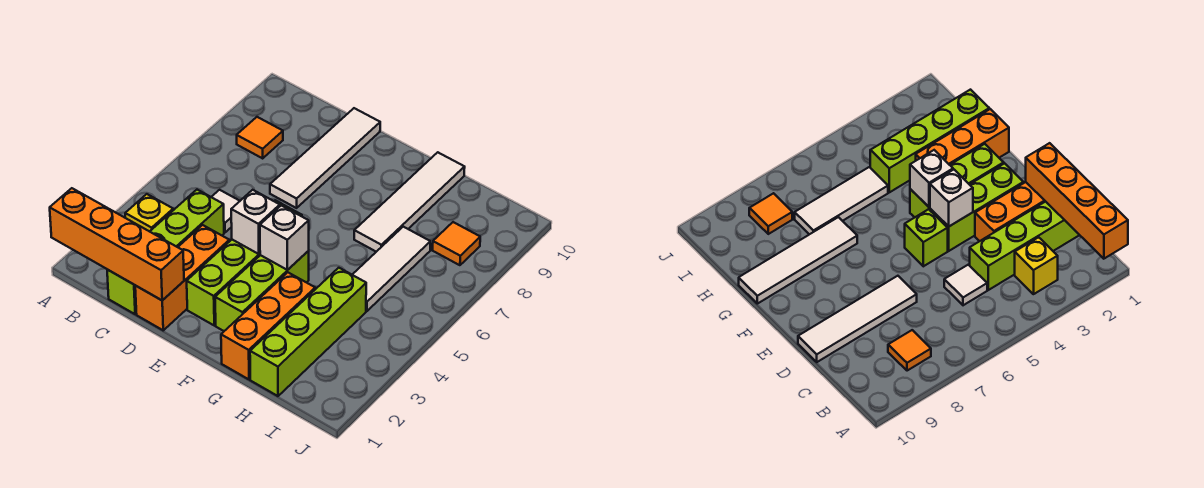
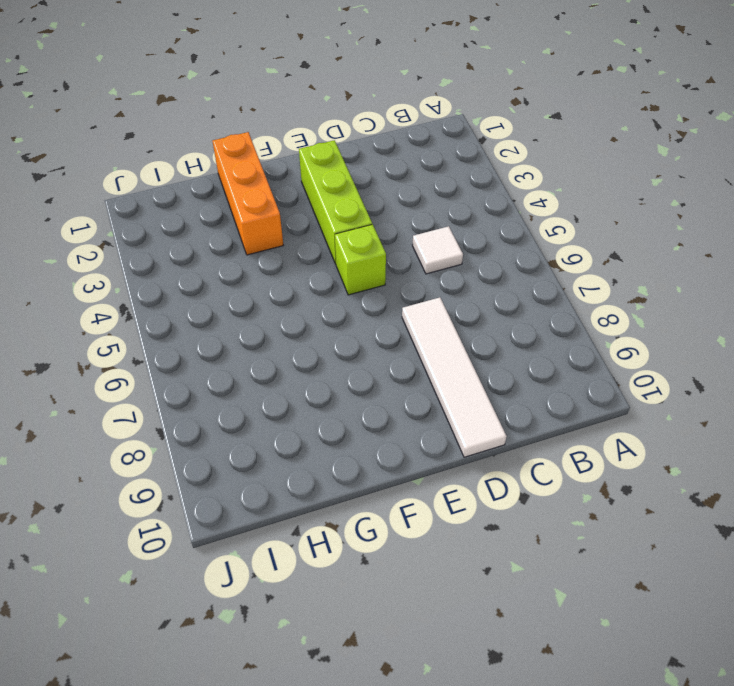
none -> yellow 1x1 brick [125,194,173,232]
none -> orange 1x1 tile [237,117,283,158]
none -> lime 1x4 brick [107,190,224,314]

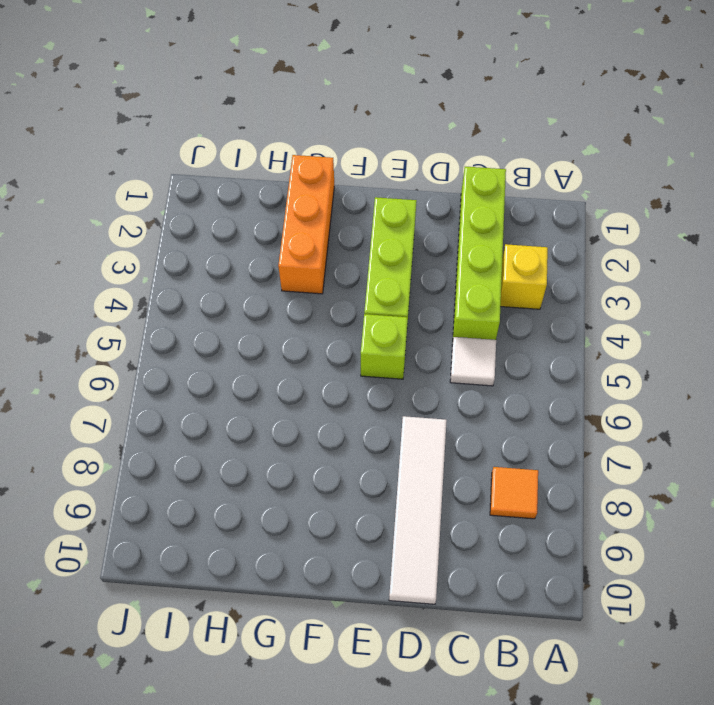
none -> orange 1x3 brick [135,225,229,330]
none -> lime 1x3 brick [215,251,309,331]
none -> white 1x4 tile [354,152,465,252]

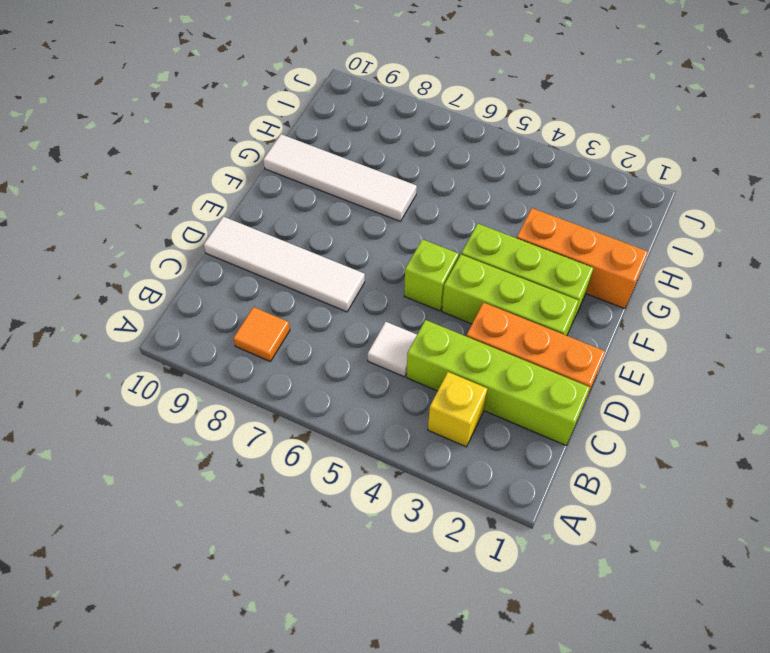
none -> lime 1x4 brick [250,268,366,396]
none -> white 1x3 tile [352,227,430,311]
none -> orange 1x1 tile [433,222,480,265]

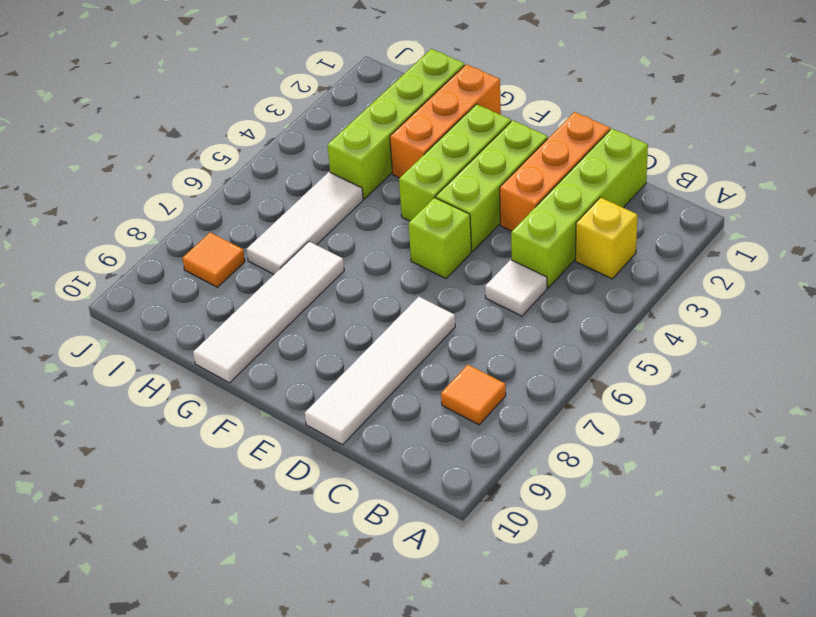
none -> orange 1x4 brick [50,188,184,300]
none -> white 1x1 brick [231,190,280,254]
none -> white 1x1 brick [260,205,309,270]

